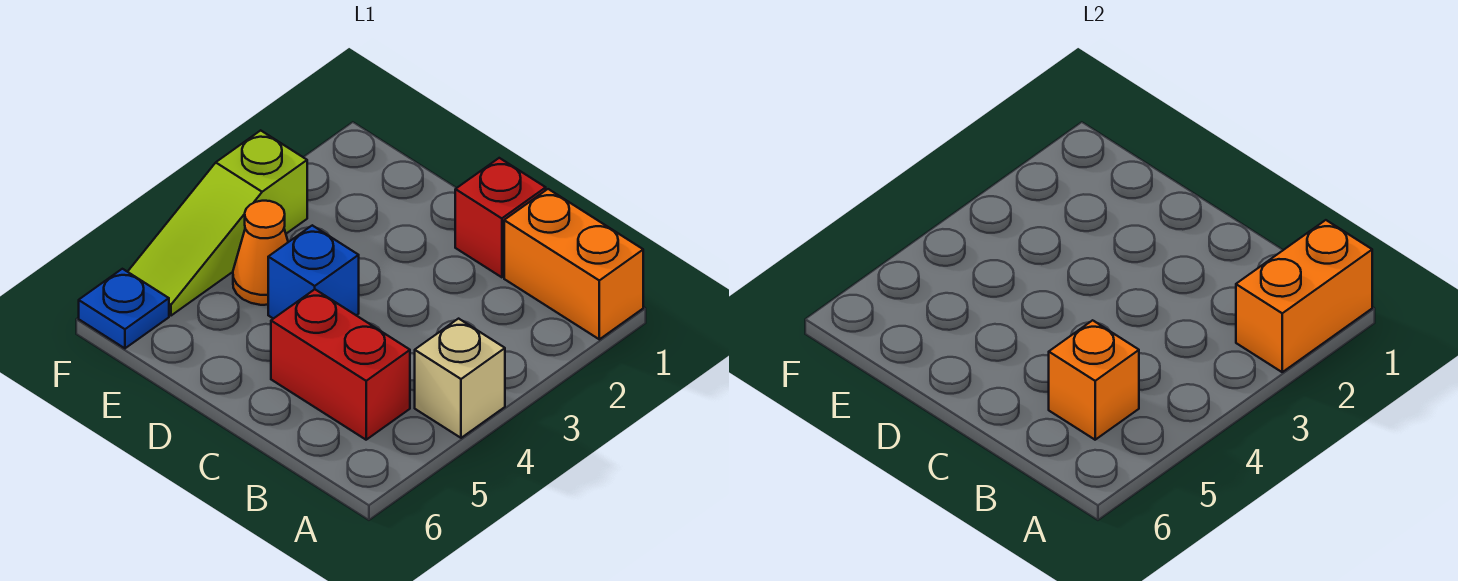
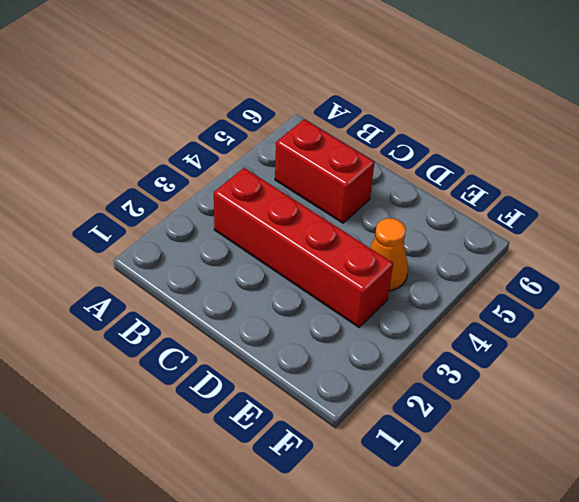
red 1x4 brick [214,168,393,327] -> none
none -> orange 1x2 brick [504,189,643,339]
none -> tan 1x1 brick [415,319,505,438]

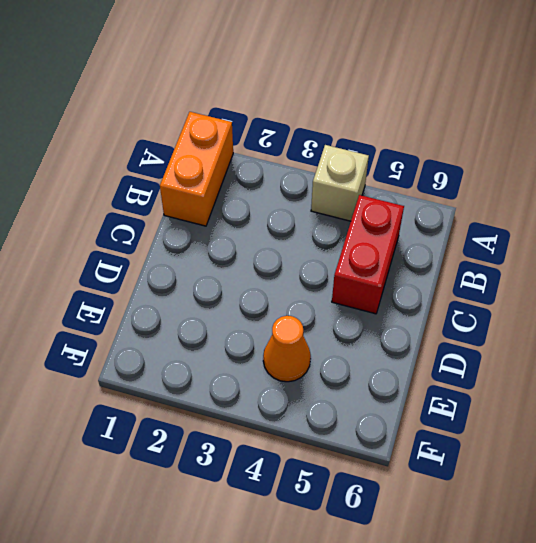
none -> red 1x1 brick [455,158,546,277]
none -> blue 1x1 brick [268,225,359,319]

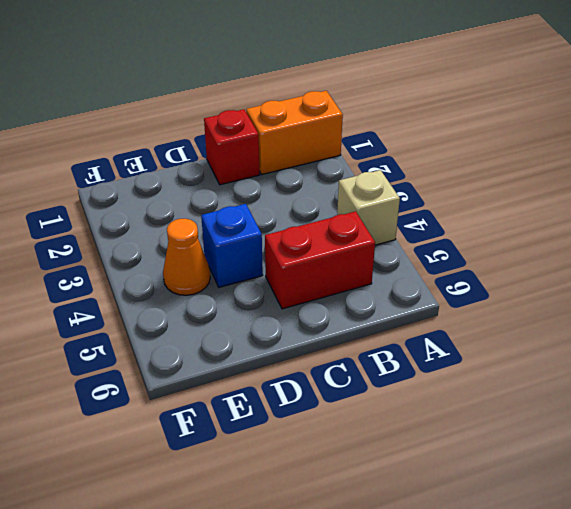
none -> lime 1x3 slope [128,130,307,316]
none -> blue 1x1 plate [79,269,169,348]

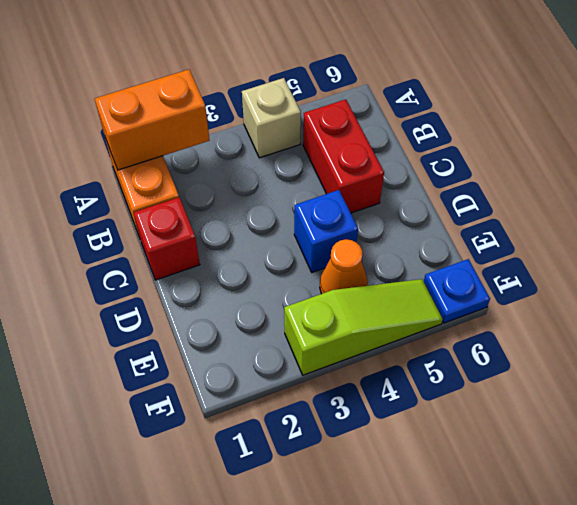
none -> orange 1x1 brick [1049,320,1139,440]

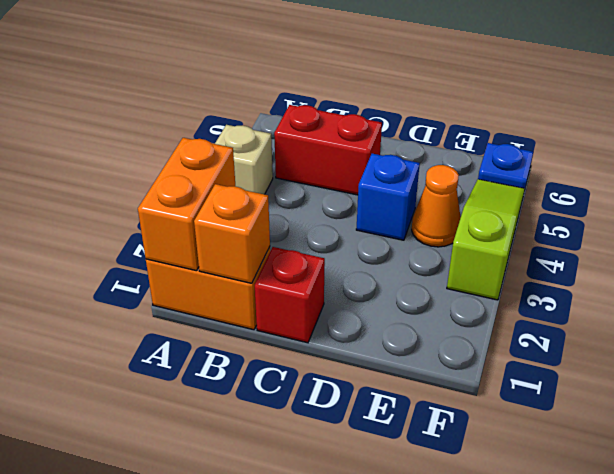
orange 1x1 brick [194,184,270,283] -> orange 1x1 brick moved to [1049,320,1139,440]

